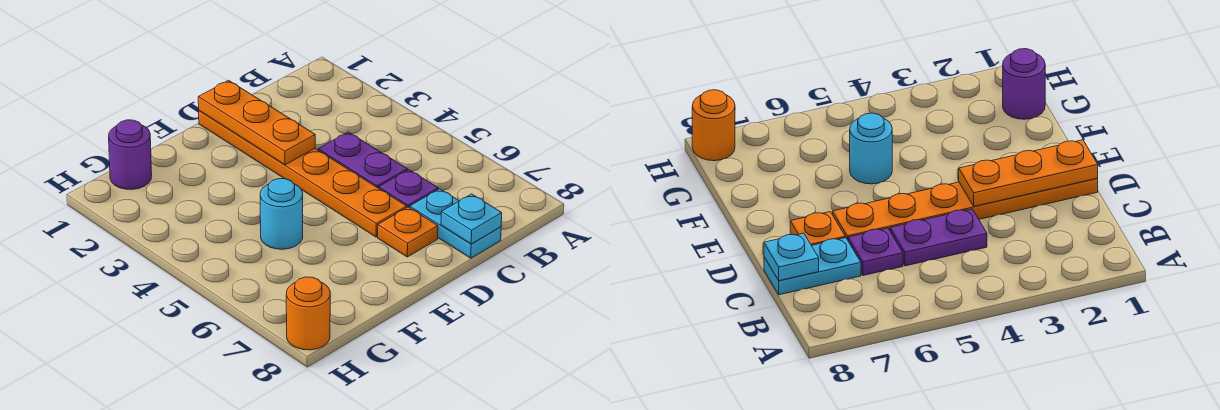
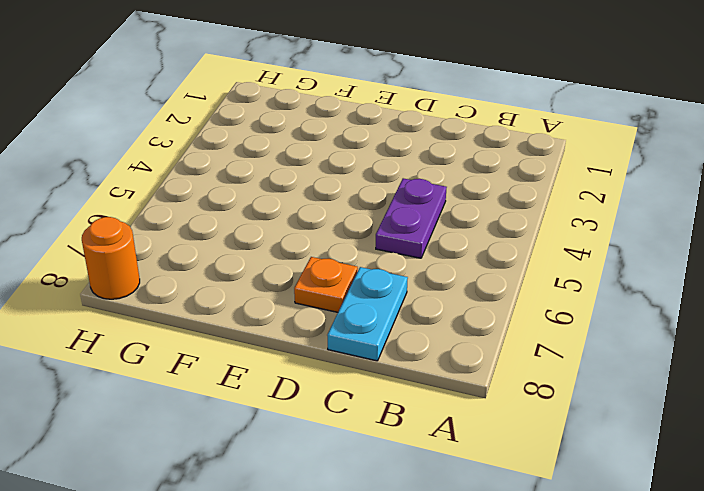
none -> purple 1x1 plate [379,170,438,208]
none -> orange 1x6 plate [199,111,407,237]

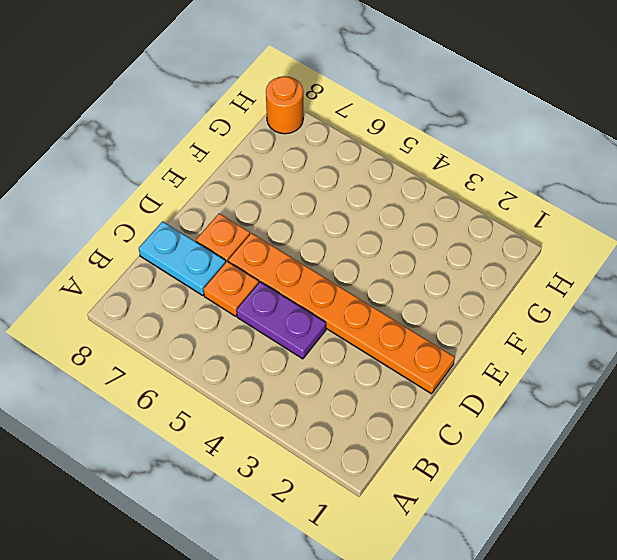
orange 1x1 plate [203,262,259,316] -> purple 1x1 plate [379,170,438,208]
none -> cyan 1x1 round brick [260,179,303,249]
none -> purple 1x1 round brick [109,120,152,189]

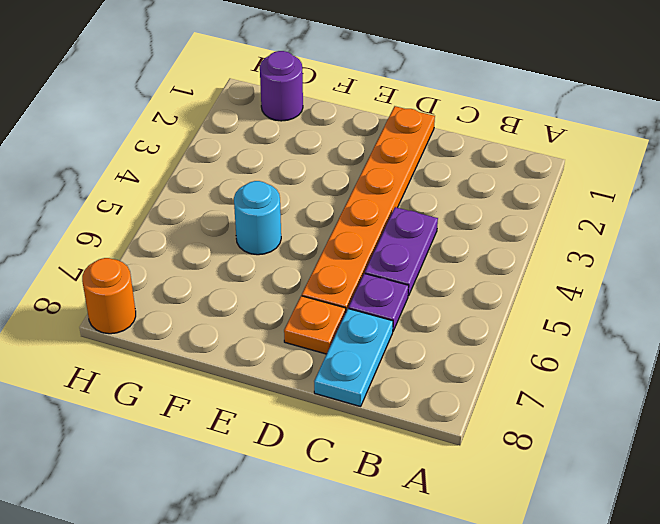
none -> cyan 1x1 plate [441,194,502,244]
none -> orange 1x3 plate [198,80,315,165]

